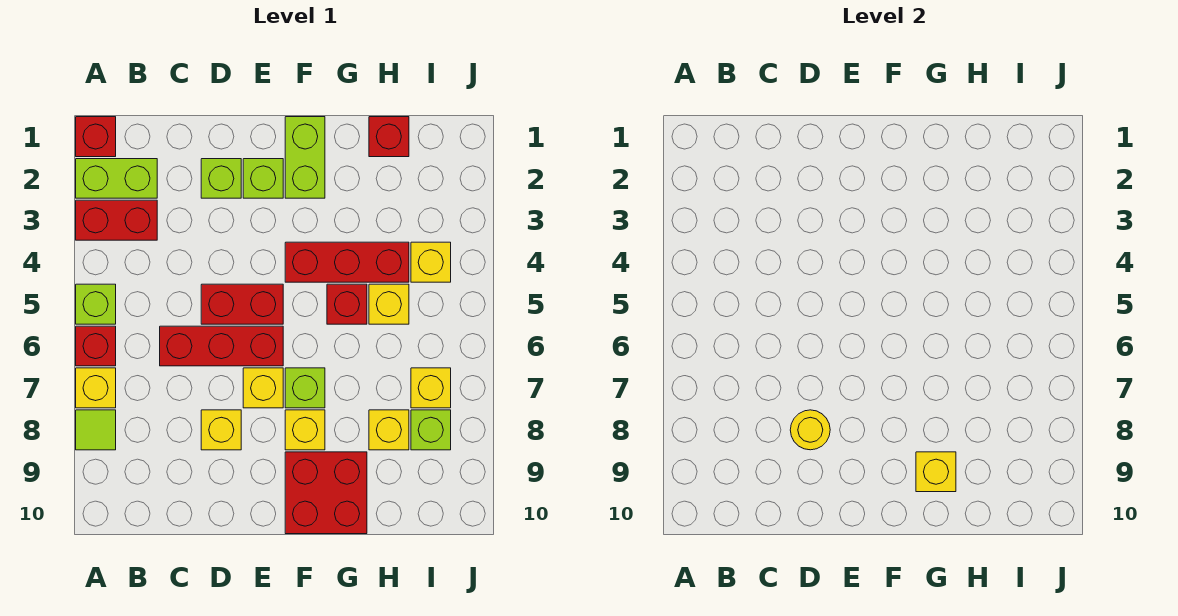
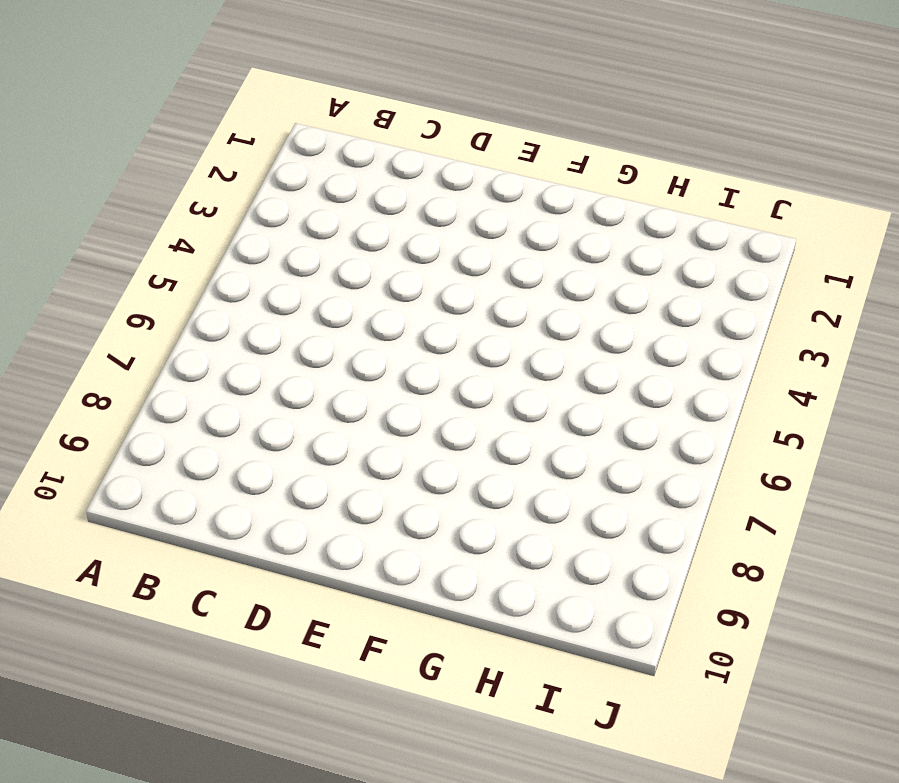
none -> red 1x1 brick [76,117,116,157]
none -> lime 1x2 brick [76,159,157,198]
none -> red 1x2 brick [76,200,157,240]

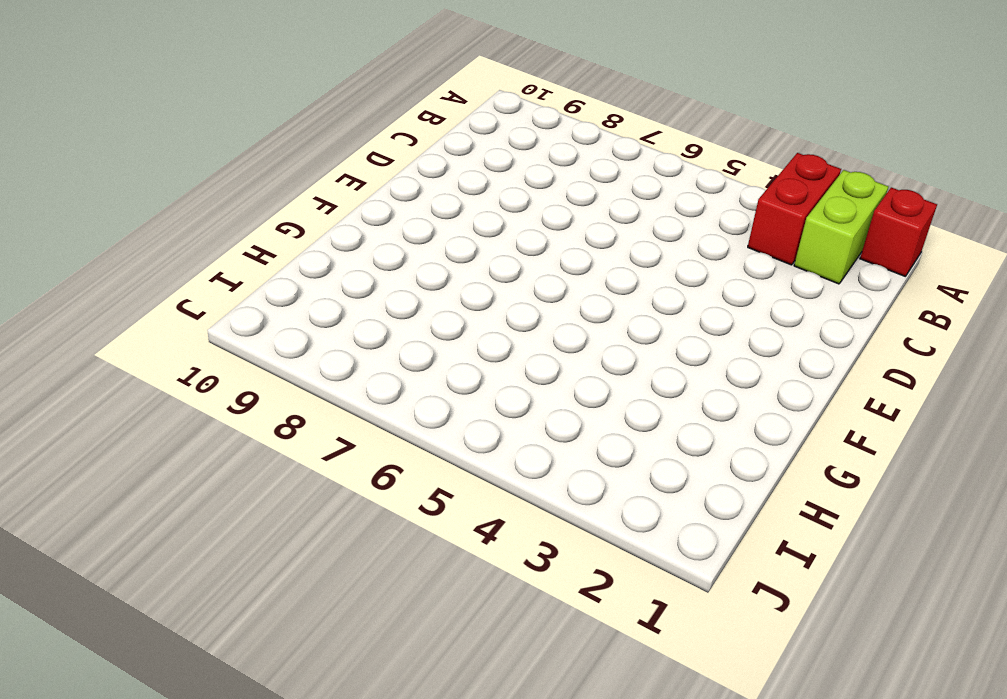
none -> lime 1x1 brick [76,284,116,324]
none -> red 1x1 brick [76,326,116,366]
none -> yellow 1x1 brick [76,368,116,408]

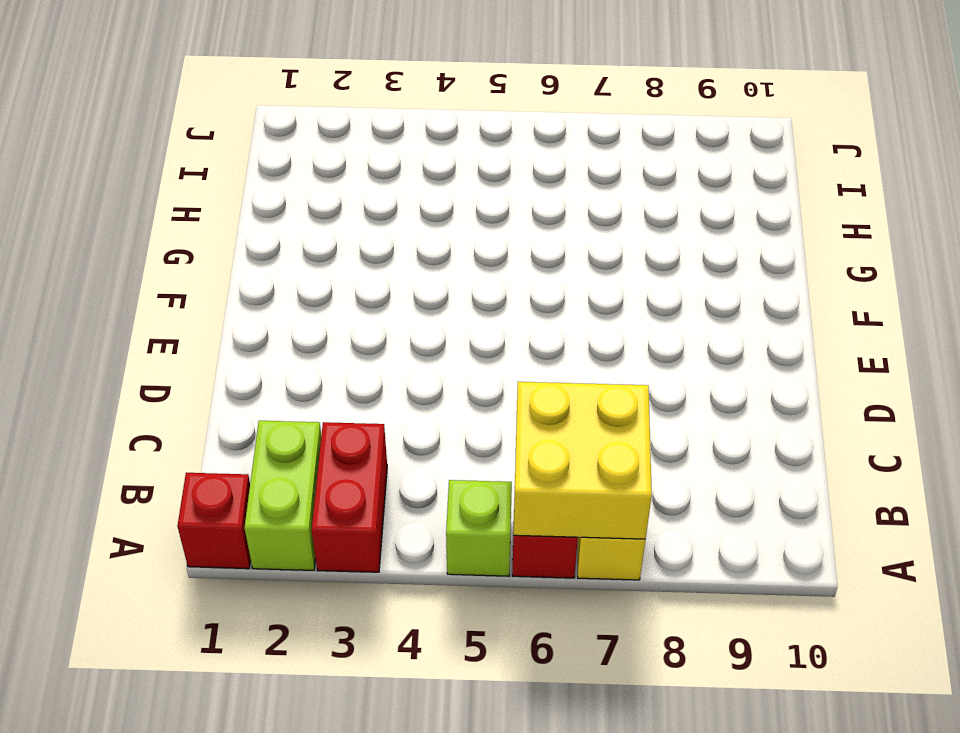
yellow 2x2 brick [514,382,652,539] -> none
none -> lime 1x1 tile [76,410,116,450]
none -> red 1x3 brick [160,326,283,366]
none -> lime 1x1 brick [201,159,241,198]

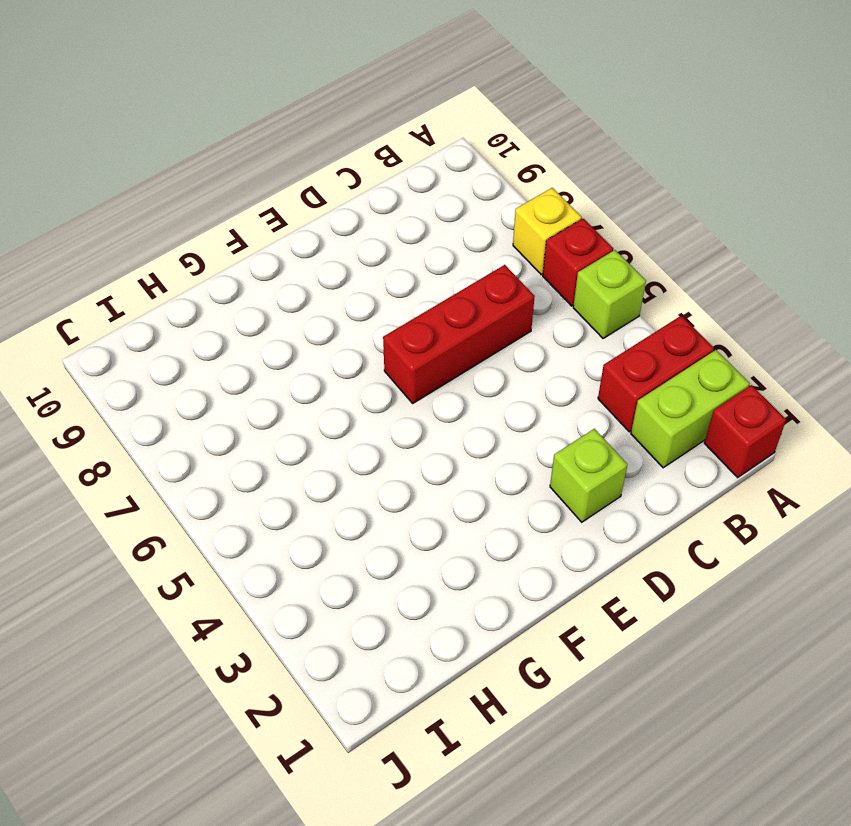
none -> lime 1x1 tile [76,410,116,450]
none -> red 1x2 brick [201,284,283,324]
none -> yellow 1x1 brick [201,410,241,450]

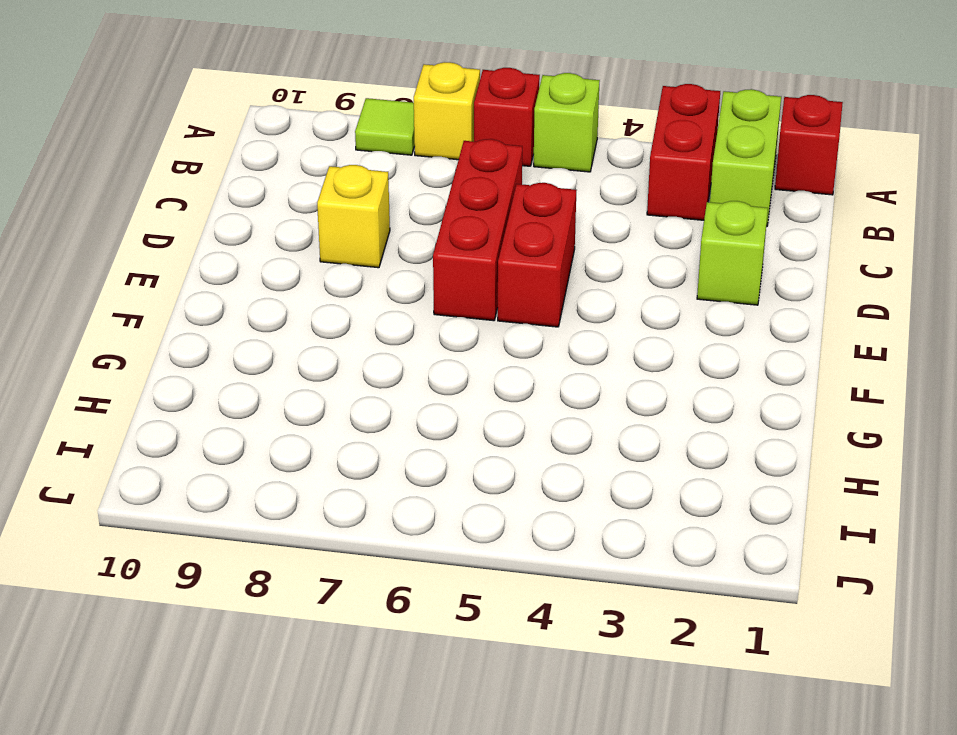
none -> lime 1x1 brick [243,159,283,198]
none -> yellow 1x1 brick [243,368,283,408]
none -> lime 1x2 brick [285,117,325,198]

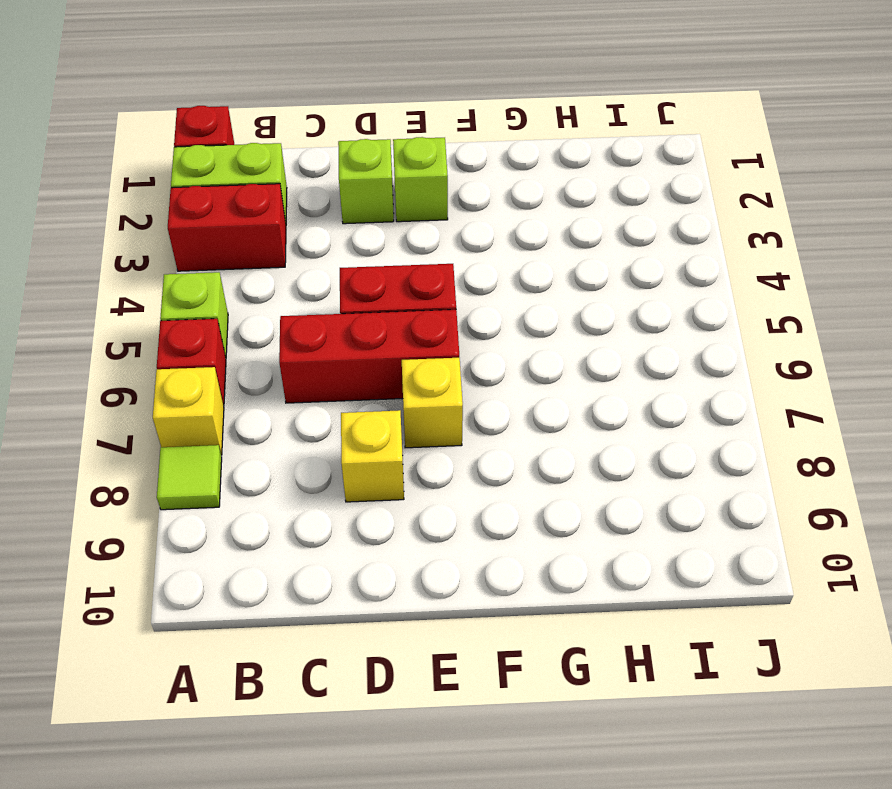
none -> lime 1x2 brick [285,117,325,198]
none -> red 1x3 brick [285,242,409,282]
none -> lime 1x1 brick [285,368,325,408]

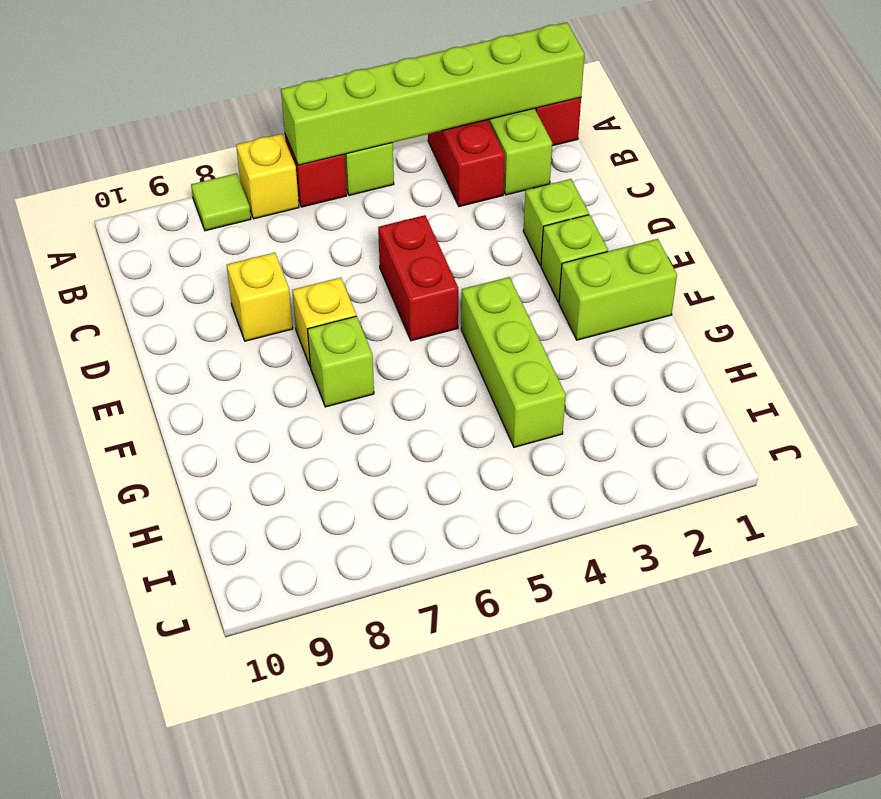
lime 1x6 brick [281,23,585,165] -> none
lime 1x3 brick [461,277,566,447] -> red 1x3 brick [285,242,409,282]
none -> red 1x3 brick [160,326,283,366]
none -> yellow 1x1 brick [285,410,325,450]
none -> red 2x2 brick [285,452,367,534]

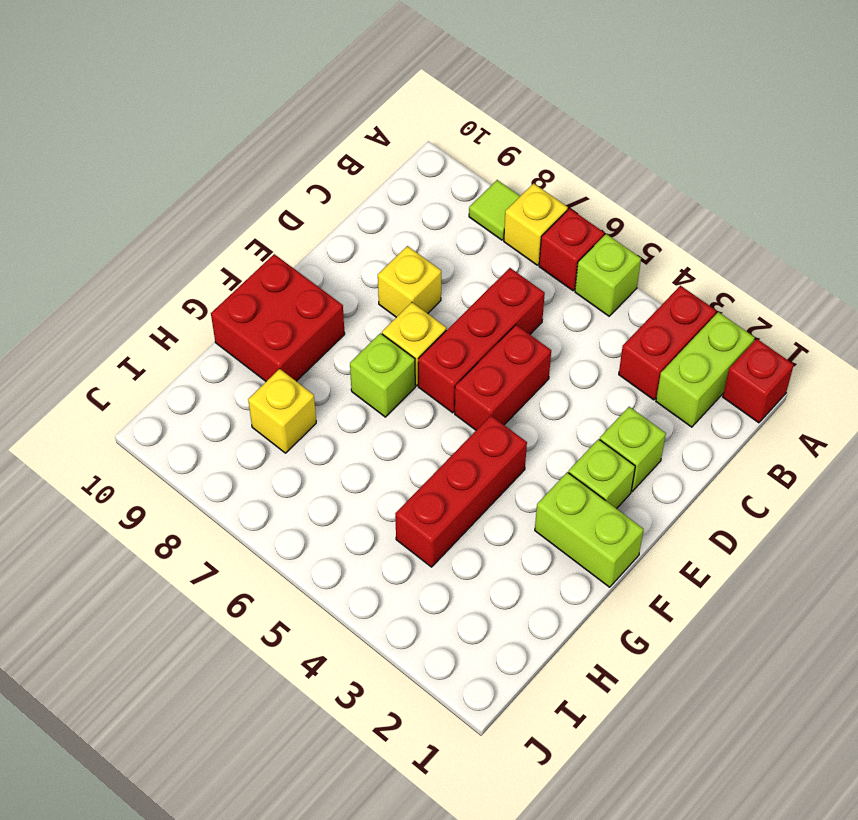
none -> yellow 1x1 brick [285,410,325,450]
none -> red 1x1 brick [327,284,367,324]
none -> red 1x1 brick [369,117,409,157]

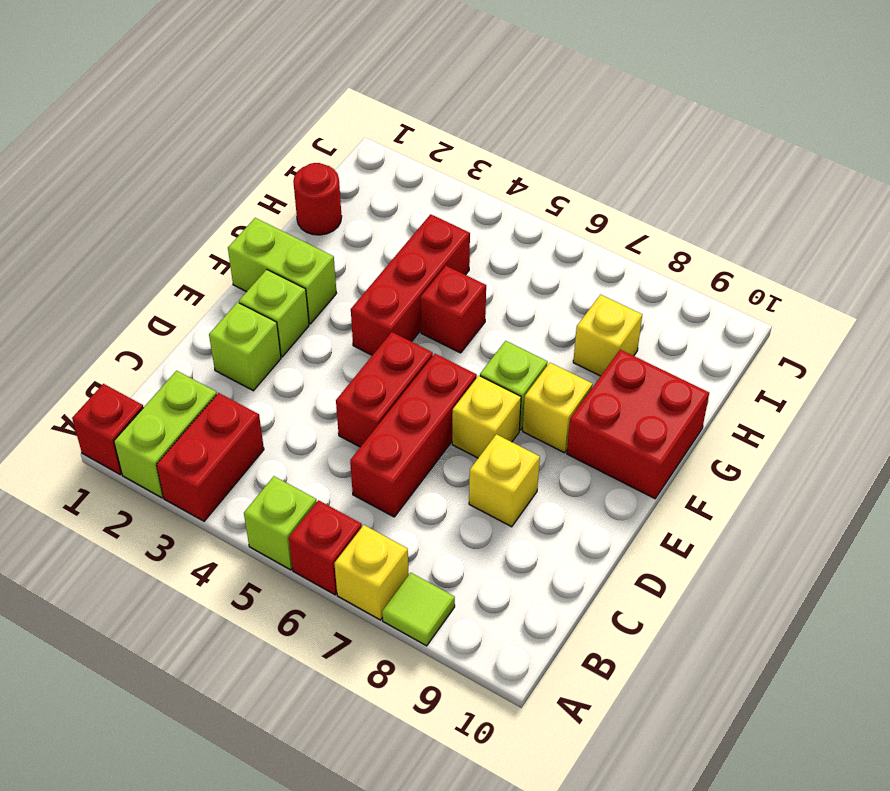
red 1x1 round brick [293,163,342,235] -> red 1x1 brick [369,117,409,157]
none -> yellow 1x1 brick [369,284,409,324]
none -> yellow 1x1 brick [411,242,451,282]
none -> yellow 1x1 brick [411,368,451,408]

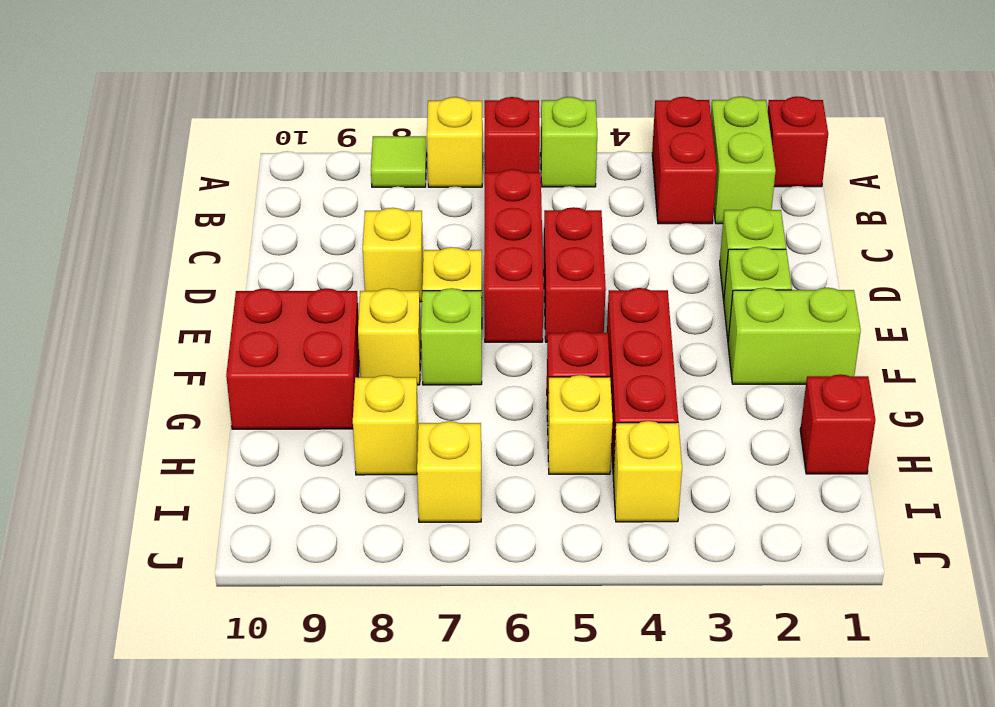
none -> lime 1x1 brick [411,410,451,450]
none -> yellow 1x1 round brick [790,410,830,450]
none -> yellow 1x1 brick [916,452,956,492]

